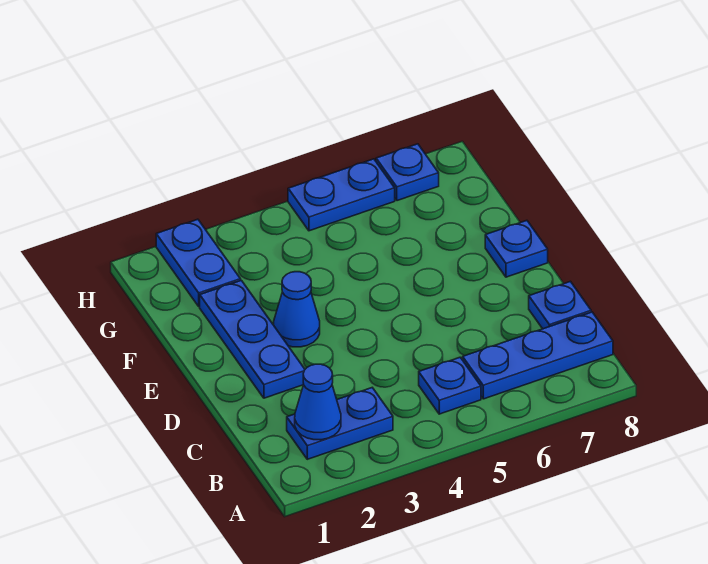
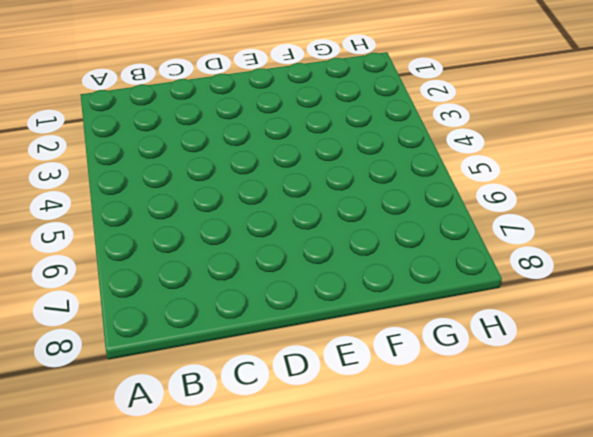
none -> blue 1x2 plate [287,388,393,459]
none -> blue 1x1 plate [419,357,481,414]

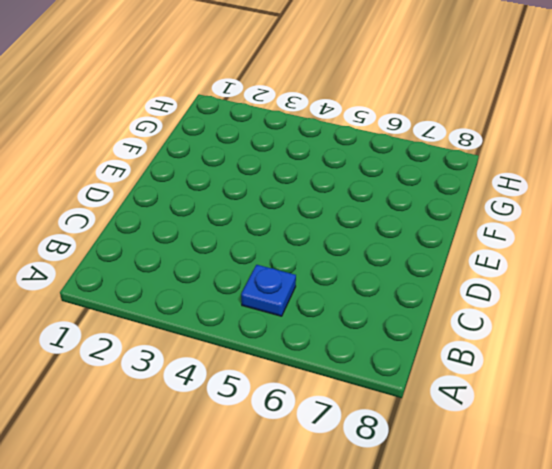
none -> blue 1x2 plate [287,388,393,459]
none -> blue 1x3 plate [463,312,613,399]

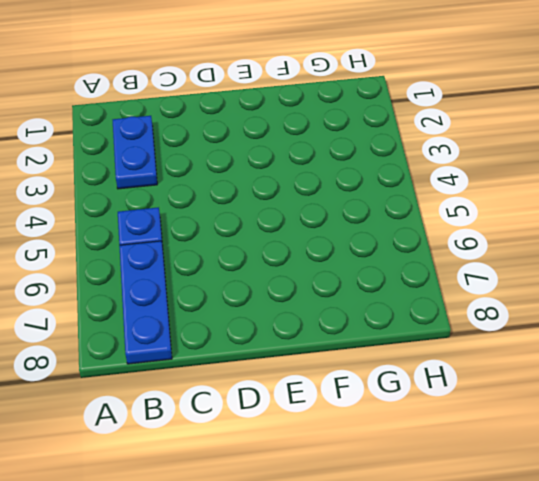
none -> blue 1x1 plate [529,281,591,329]
none -> blue 1x3 plate [200,280,305,398]

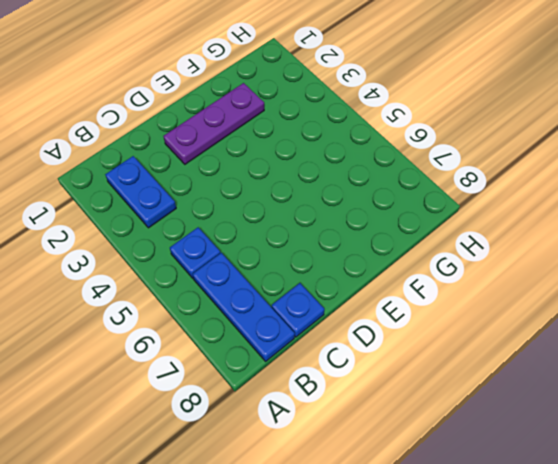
purple 1x3 plate [163,83,264,164] -> blue 1x3 plate [200,280,305,398]
none -> blue 1x1 cone [274,272,320,347]
none -> blue 1x1 plate [485,220,548,277]

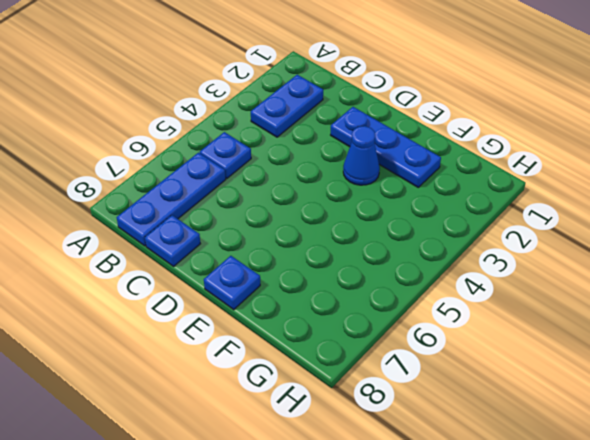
none -> blue 1x2 plate [156,219,241,307]
none -> blue 1x2 plate [288,159,395,231]

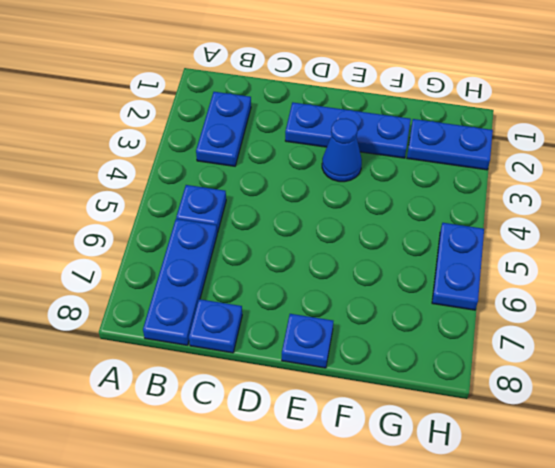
none -> blue 1x1 plate [376,144,439,201]
none -> blue 1x1 cone [295,364,341,440]

